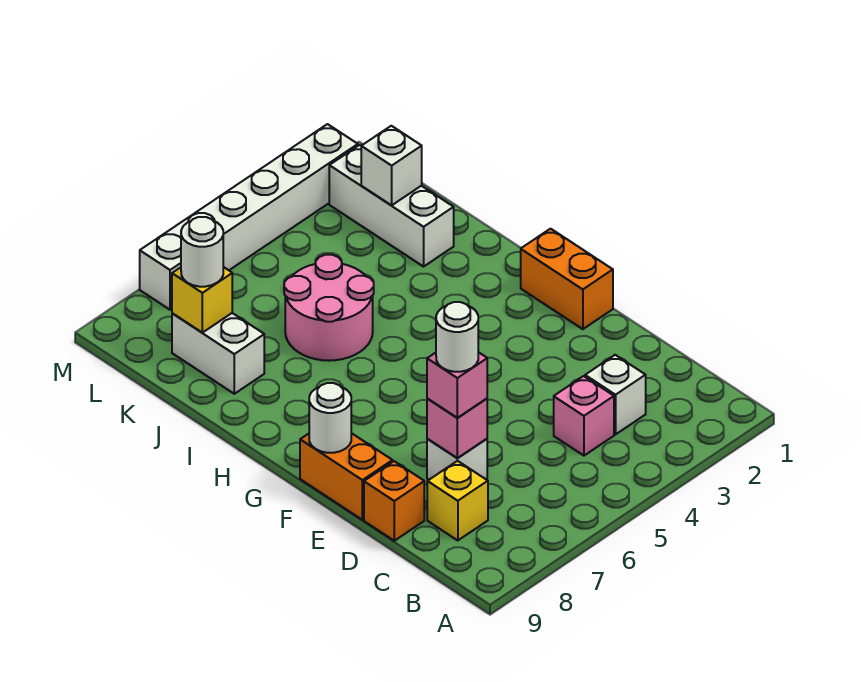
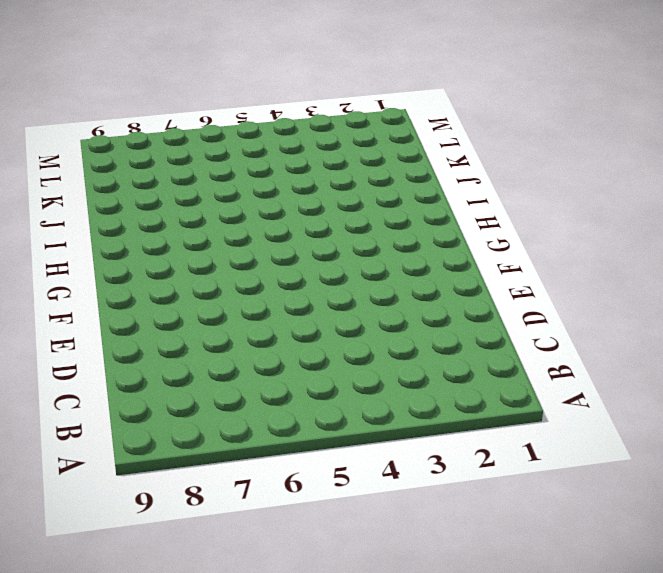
none -> white 1x1 brick [585,355,646,434]
none -> pink 1x1 brick [554,376,614,456]
none -> yellow 1x1 brick [427,461,488,540]

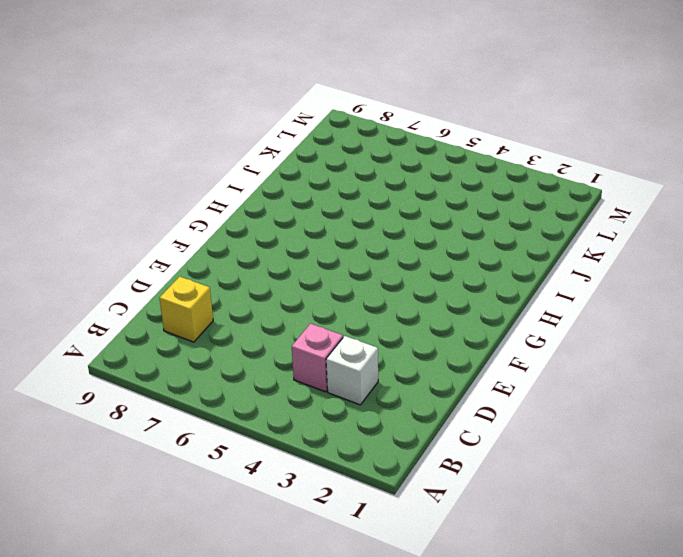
none -> white 1x1 brick [427,439,487,480]
none -> orange 1x1 brick [364,461,424,541]
none -> orange 1x2 brick [300,433,392,520]

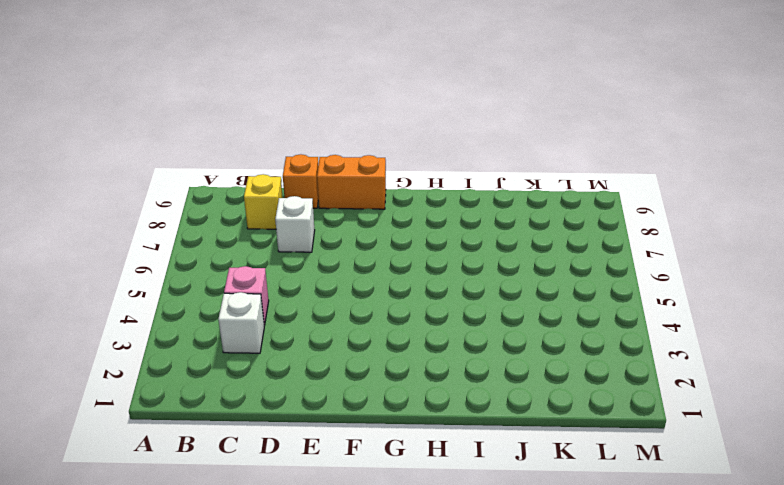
none -> orange 1x2 brick [521,229,613,329]
none -> pink 2x2 round brick [284,255,374,361]
none -> white 1x3 brick [329,145,454,267]

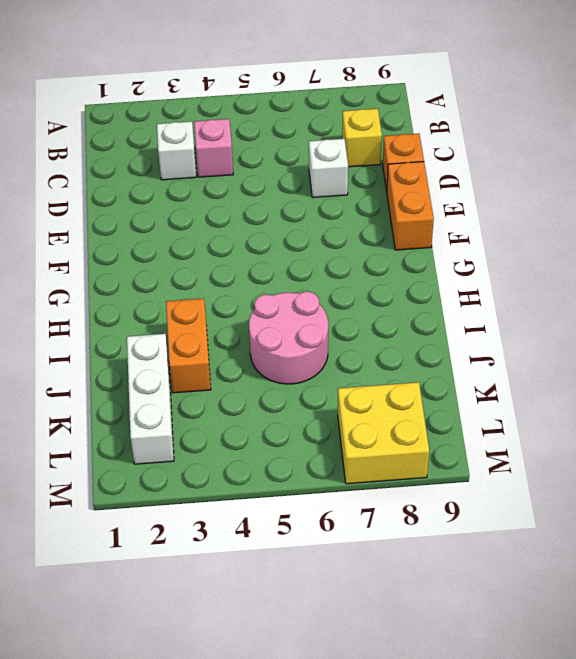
orange 1x2 brick [166,299,211,393] -> orange 1x2 brick moved to [521,229,613,329]
yellow 2x2 brick [338,382,429,484] -> white 1x6 brick [140,124,358,310]
none -> white 1x2 brick [172,313,264,394]
none -> pink 1x1 brick [427,399,487,458]
none -> white 1x1 round brick [309,383,351,453]

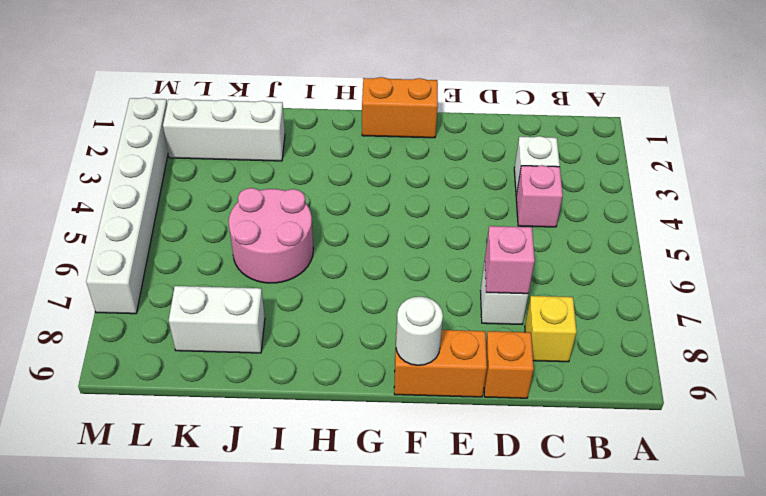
none -> white 1x1 brick [361,126,422,205]
none -> yellow 1x1 brick [172,267,232,333]
none -> pink 1x1 brick [427,352,487,418]

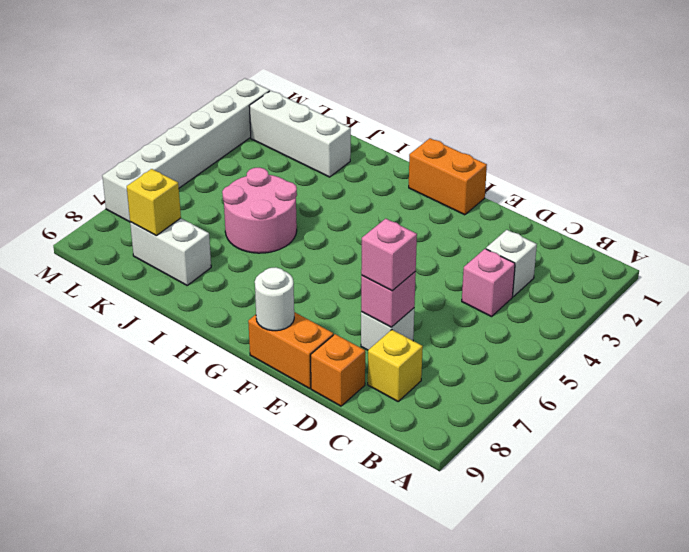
none -> white 1x1 brick [361,126,422,205]
none -> white 1x1 round brick [181,217,223,287]
none -> white 1x1 round brick [436,302,478,372]

